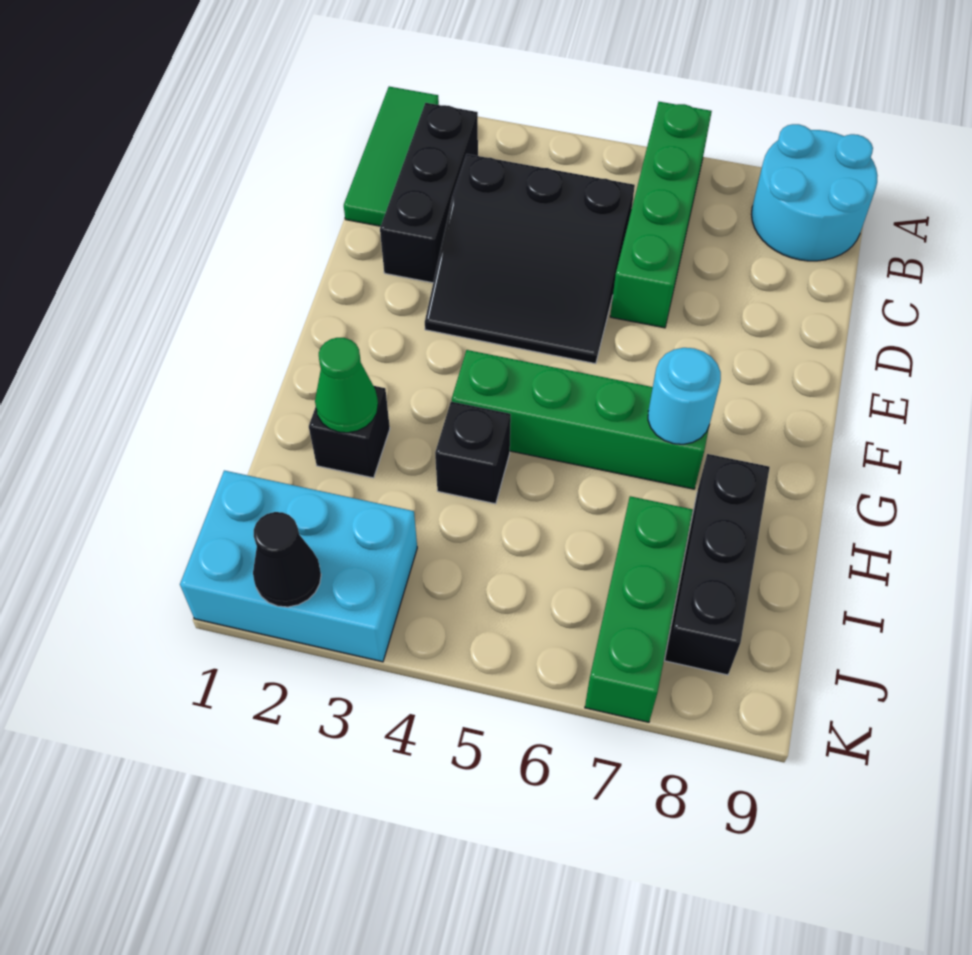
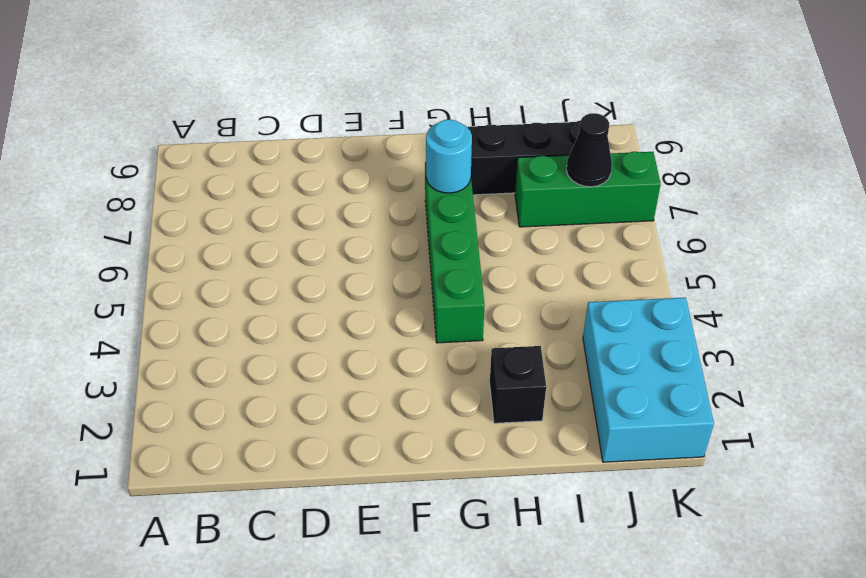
black 1x1 cone [567,113,612,187] -> black 1x1 cone moved to [253,512,321,607]
none -> green 1x3 tile [344,87,439,226]
none -> green 1x4 brick [610,102,712,328]
none -> cyan 2x2 round brick [751,124,878,261]

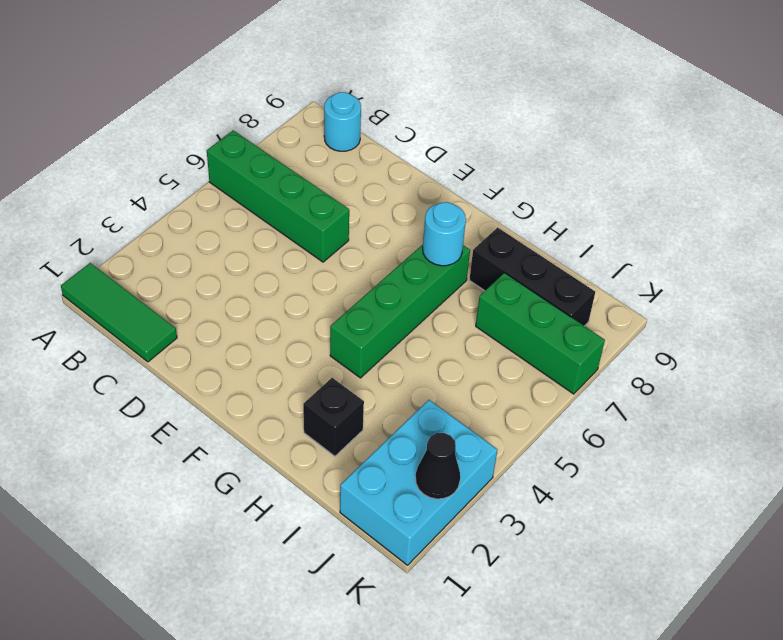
cyan 1x1 round brick [324,92,361,151] -> cyan 2x2 round brick [751,124,878,261]
none -> black 1x3 brick [380,103,478,283]
none -> black 3x3 slope [425,154,635,364]
none -> black 1x1 brick [435,402,511,504]

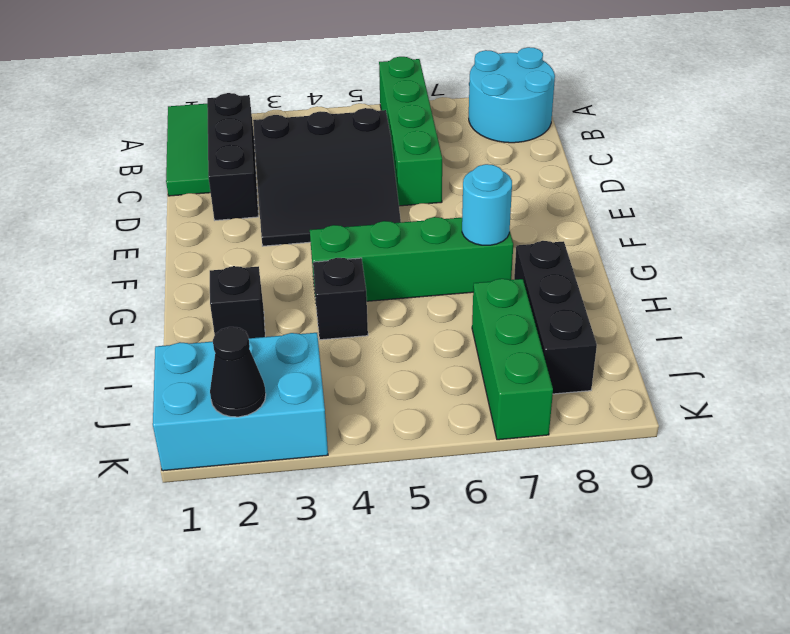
none -> green 1x1 cone [315,338,378,433]

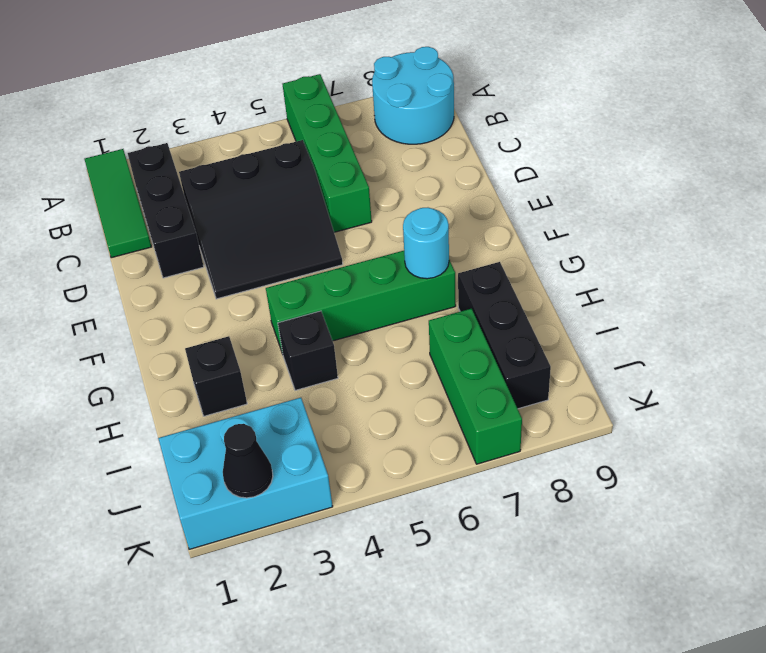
none -> green 1x1 cone [315,338,378,433]

